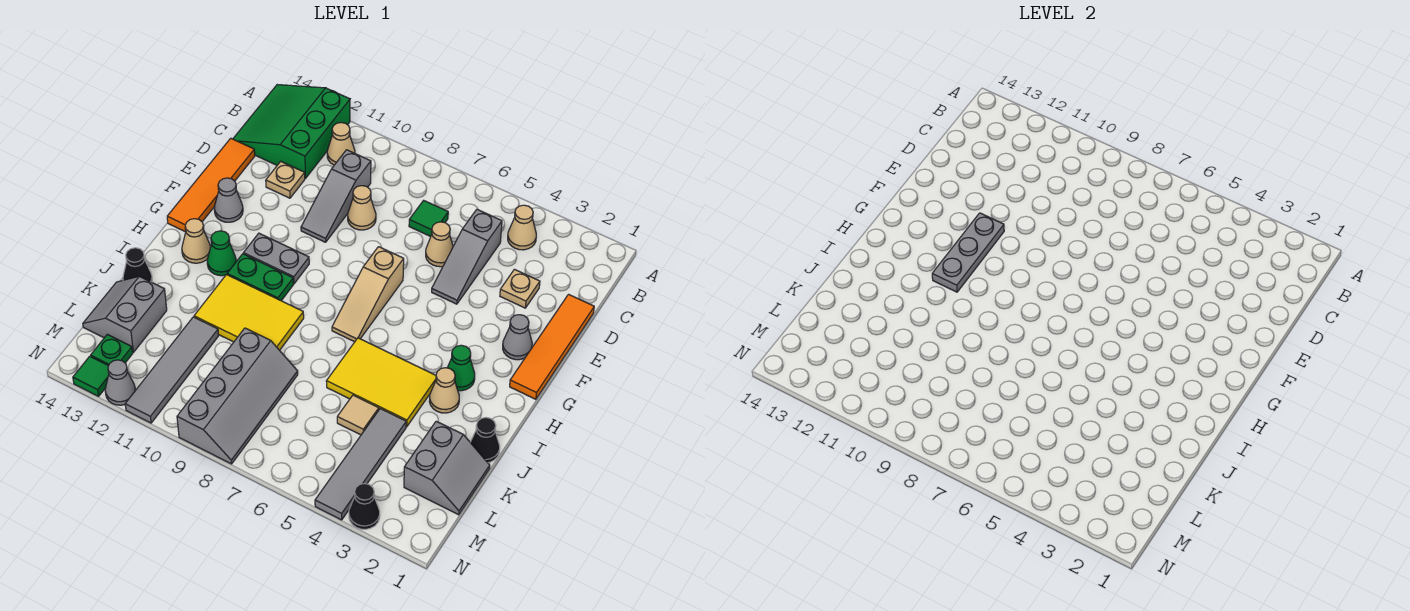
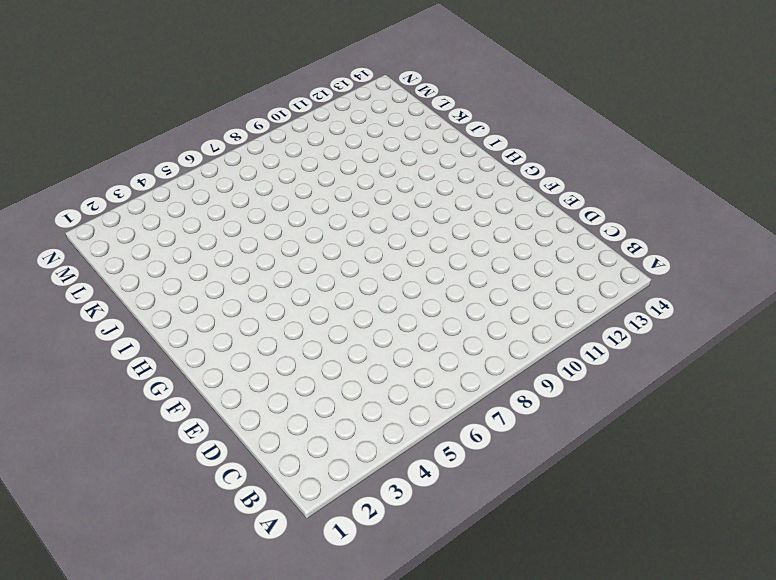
none -> green 3x3 slope [233,85,350,179]
none -> tan 1x1 cone [508,205,536,250]
none -> tan 1x1 cone [327,123,355,165]
none -> grey 1x3 slope [432,209,502,304]

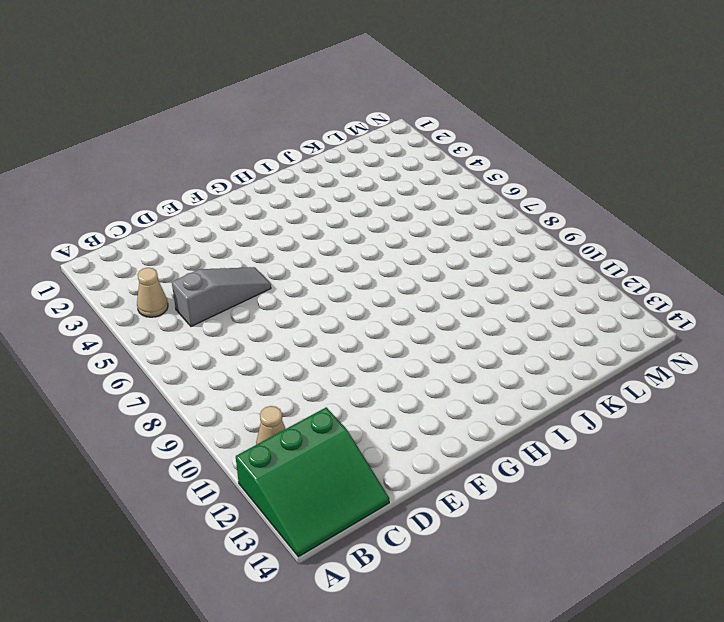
none -> green 1x1 tile [409,200,448,237]
none -> grey 1x3 slope [301,150,371,242]
none -> orange 1x4 tile [510,294,594,399]
none -> tan 1x1 plate [500,269,540,308]

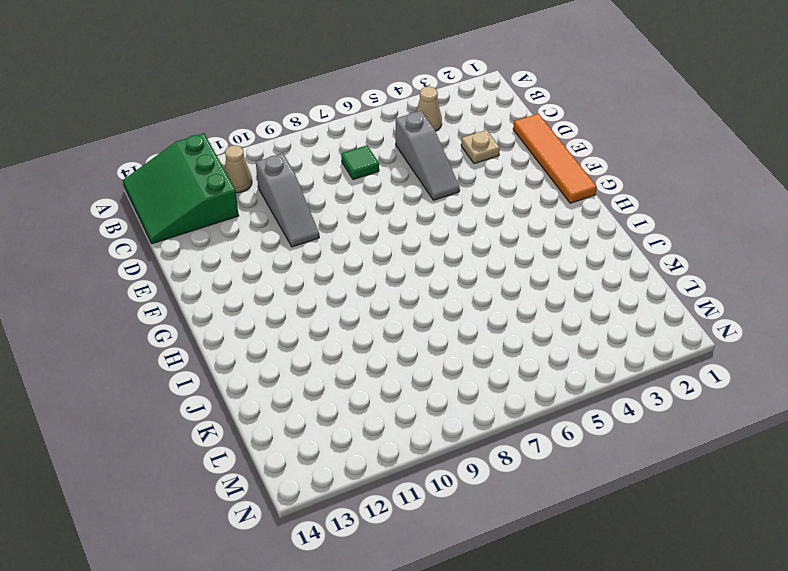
none -> tan 1x1 cone [426,222,453,267]
none -> tan 1x1 cone [348,186,376,230]
none -> tan 1x1 plate [266,161,305,198]
none -> orange 1x4 tile [167,138,255,232]

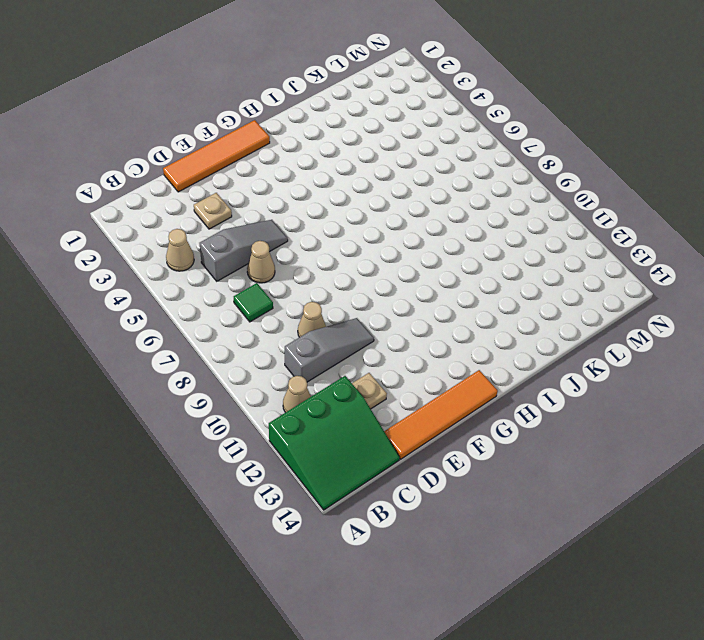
none -> grey 1x1 cone [503,315,532,360]
none -> tan 1x3 slope [332,247,404,342]
none -> grey 1x1 cone [214,178,243,222]
none -> grey 1x2 plate [243,233,309,284]

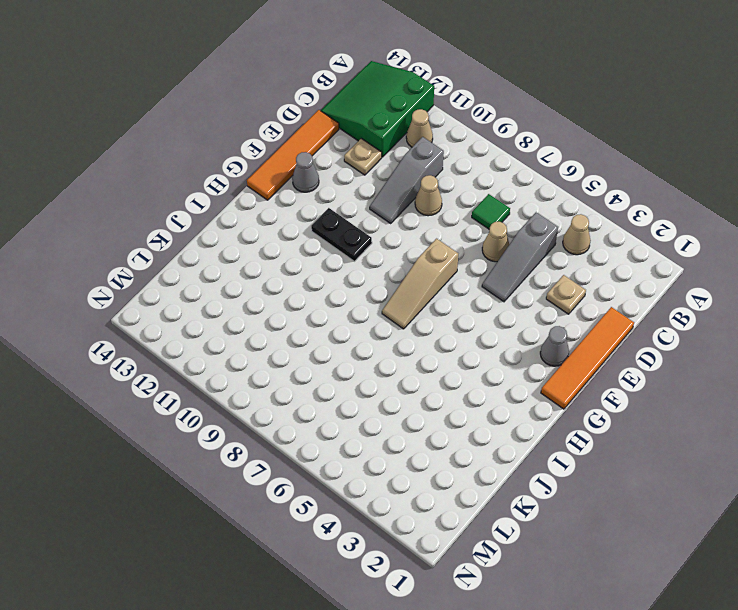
black 1x2 plate [311,208,372,261] -> grey 1x2 plate [243,233,309,284]
none -> green 1x1 cone [447,345,475,391]
none -> green 1x2 plate [227,254,293,301]
none -> green 1x1 cone [207,231,236,276]
none -> tan 1x1 cone [182,219,211,263]

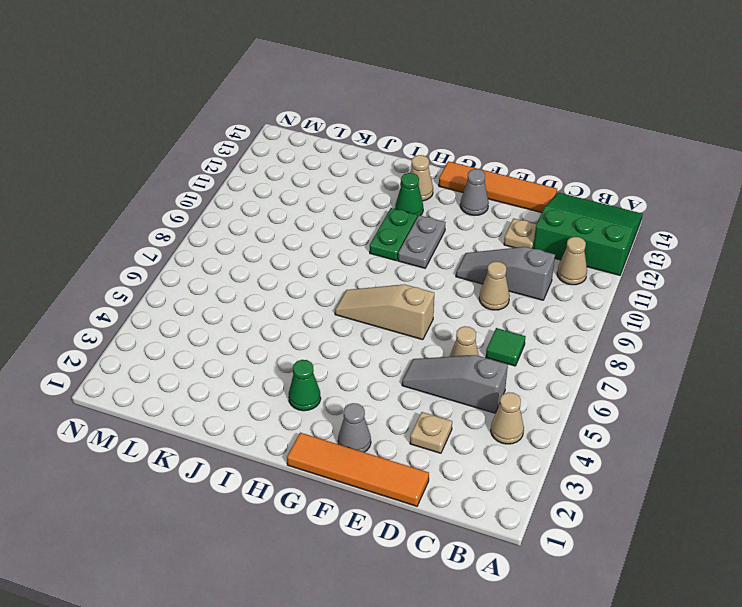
none -> tan 1x1 cone [429,368,459,413]
none -> yellow 2x3 tile [326,338,436,427]
none -> yellow 2x3 tile [194,275,304,350]
none -> black 1x1 cone [470,418,500,463]

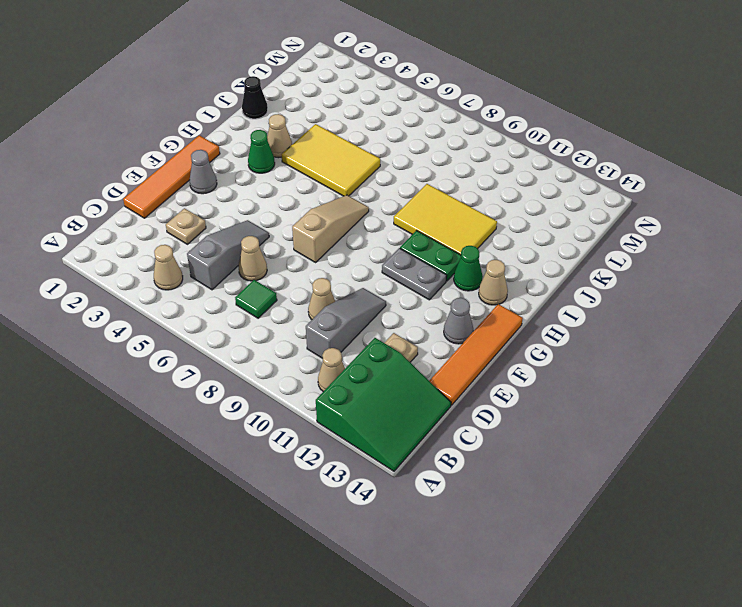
none -> black 1x1 cone [123,248,152,282]
none -> grey 2x2 slope [404,421,490,515]
none -> grey 1x4 tile [315,409,406,520]
none -> tan 1x1 tile [337,395,379,435]

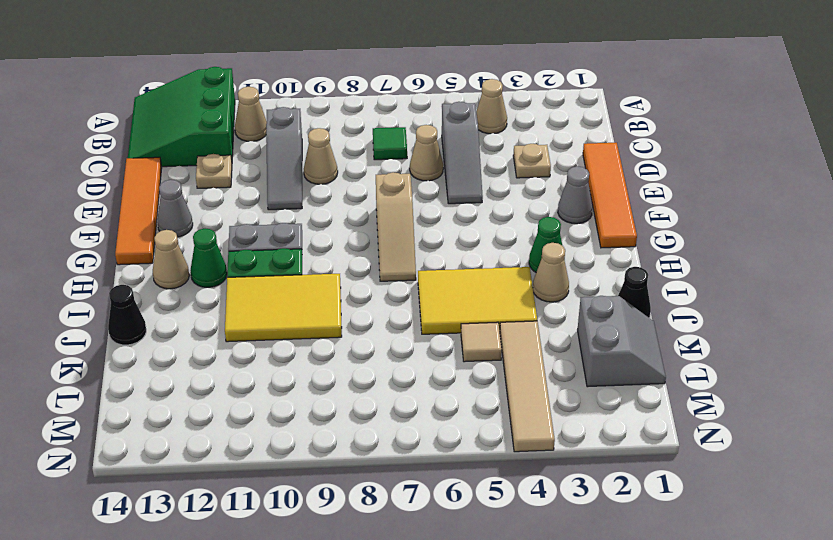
tan 1x4 tile [500,321,555,452] -> grey 1x4 tile [315,409,406,520]
none -> grey 2x4 slope [177,328,298,464]
none -> grey 1x4 tile [125,317,219,423]
none -> grey 2x2 slope [83,276,167,352]
none -> green 1x1 plate [91,334,133,366]

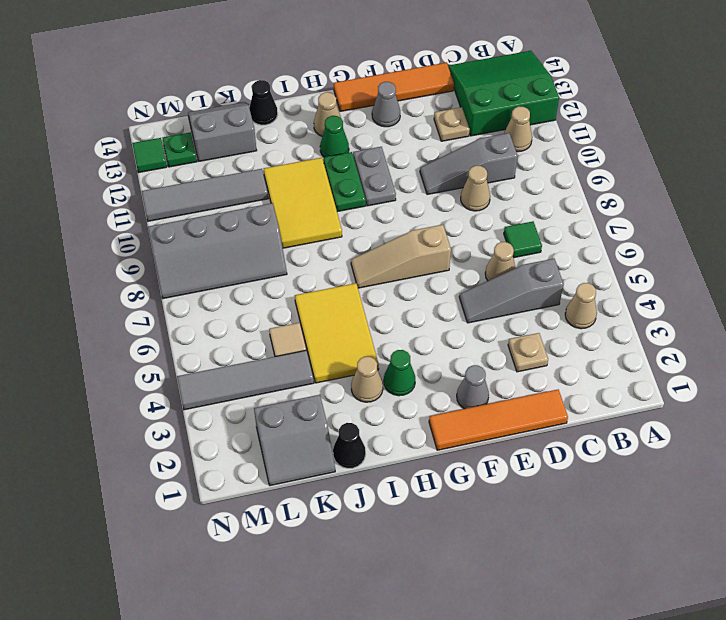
none -> black 1x1 cone [349,484,380,529]
none -> grey 1x1 cone [105,360,136,405]
none -> grey 1x3 plate [932,213,1004,292]

